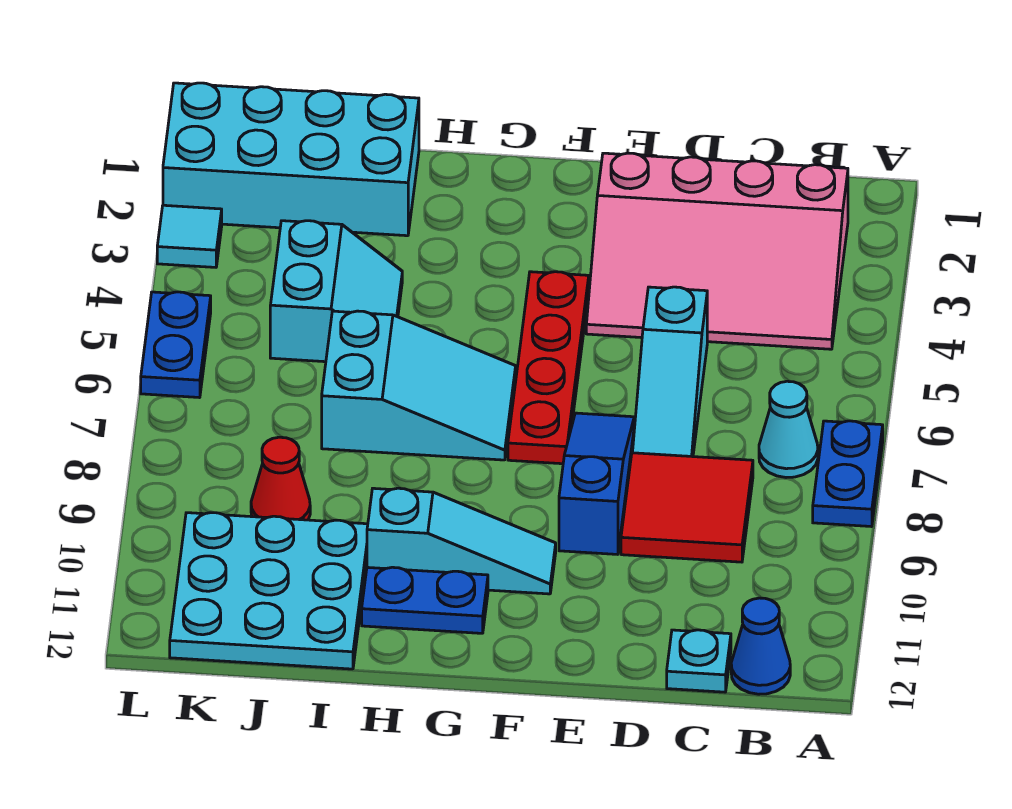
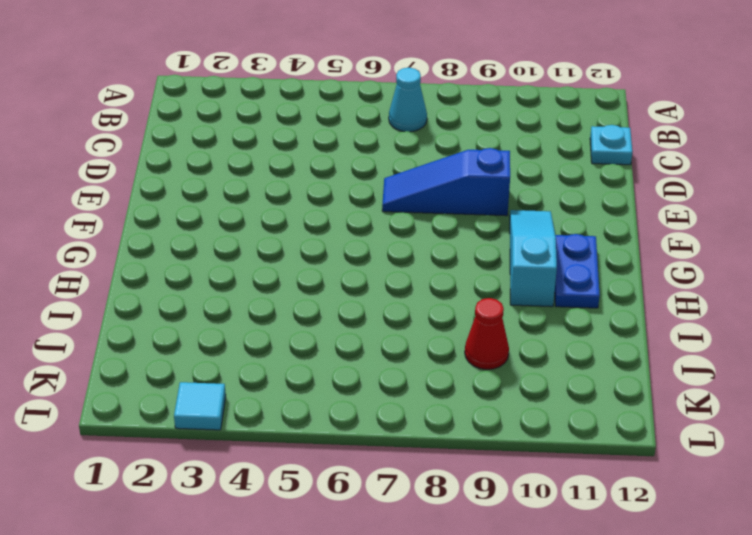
none -> blue 1x2 plate [813,421,883,527]
none -> pink 3x4 slope [586,153,848,349]
none -> blue 1x1 cone [731,598,790,694]

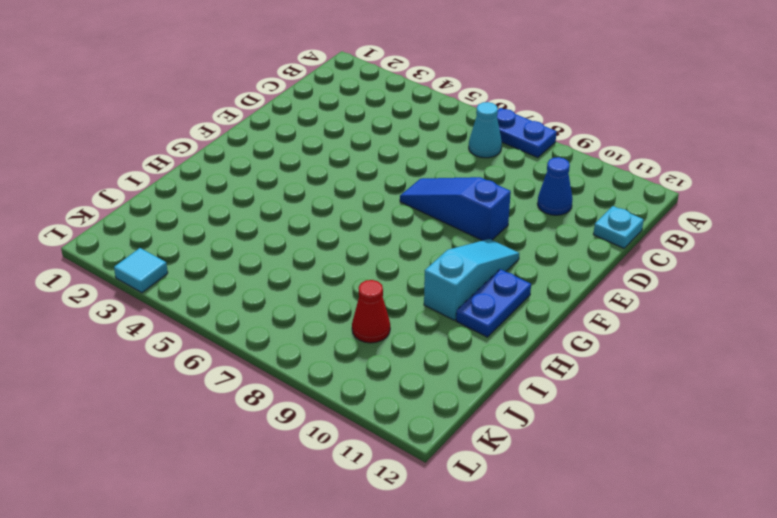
blue 1x1 cone [537,157,573,215] -> blue 1x1 cone moved to [731,598,790,694]
none -> pink 3x4 slope [586,153,848,349]
none -> red 2x2 tile [621,453,753,562]
none -> cyan 1x3 slope [633,287,707,457]

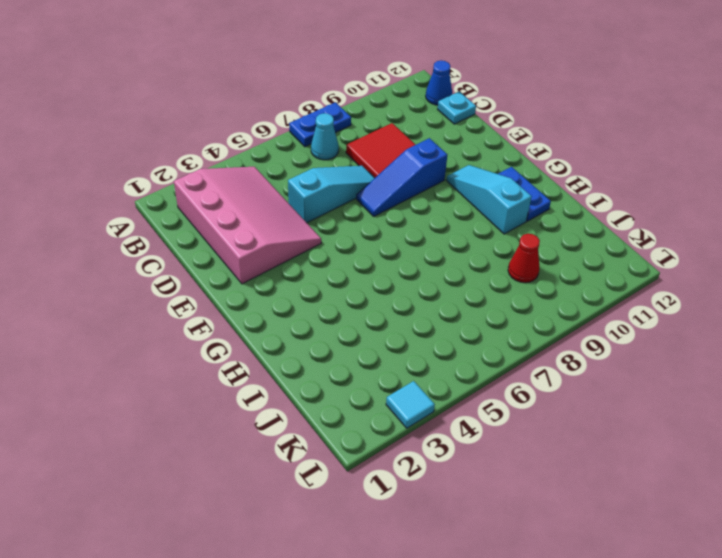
none -> red 1x4 plate [508,272,589,464]
none -> cyan 2x3 slope [322,311,516,460]
none -> cyan 2x4 brick [163,83,419,236]

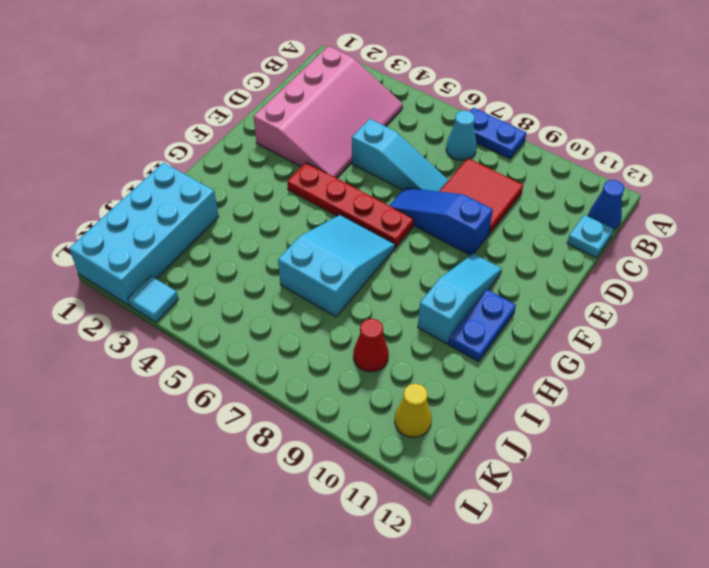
yellow 1x1 cone [395,384,432,437] -> cyan 3x3 plate [170,513,368,669]
none -> cyan 2x2 slope [270,221,402,362]
none -> blue 1x2 plate [141,292,211,398]

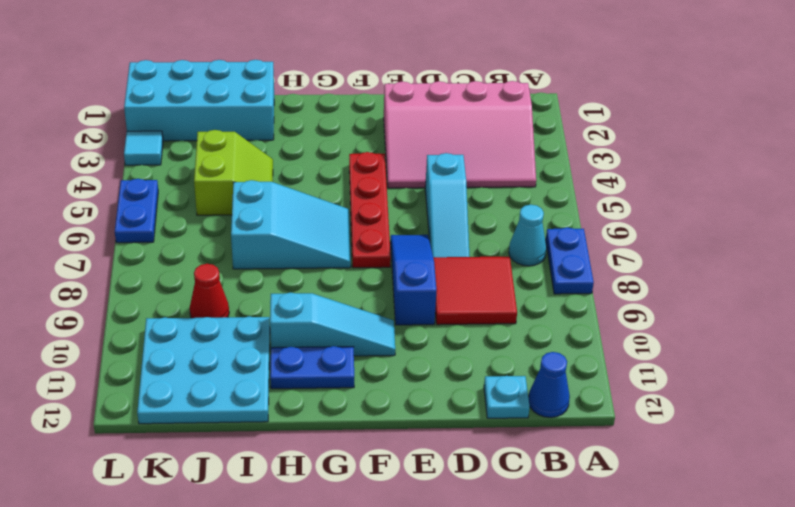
lime 2x2 slope [194,130,273,215] -> cyan 2x2 slope [270,221,402,362]

